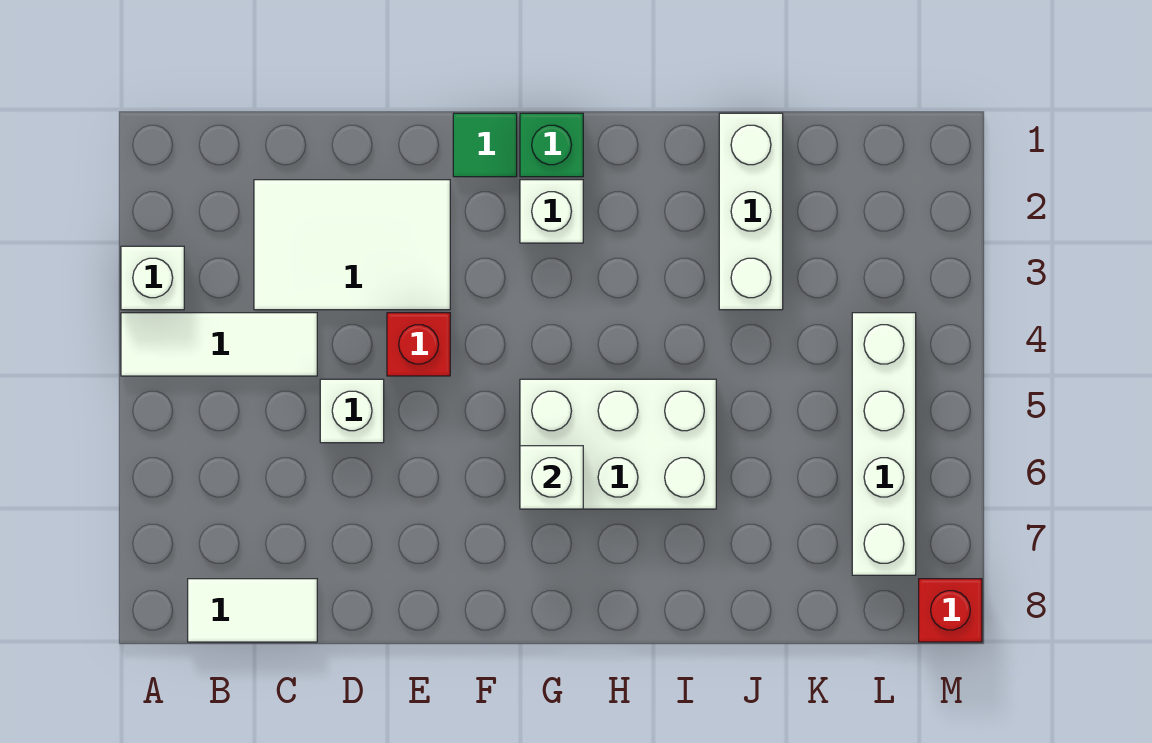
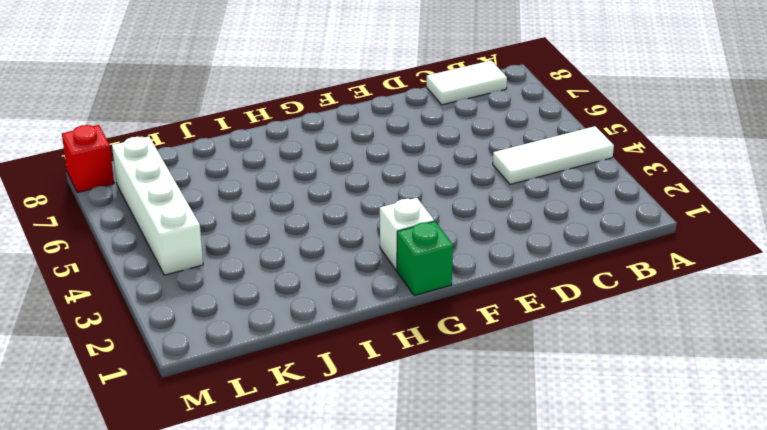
none -> white 1x1 brick [121,246,184,310]
none -> white 2x3 tile [254,180,450,310]
none -> white 1x1 brick [320,379,384,443]

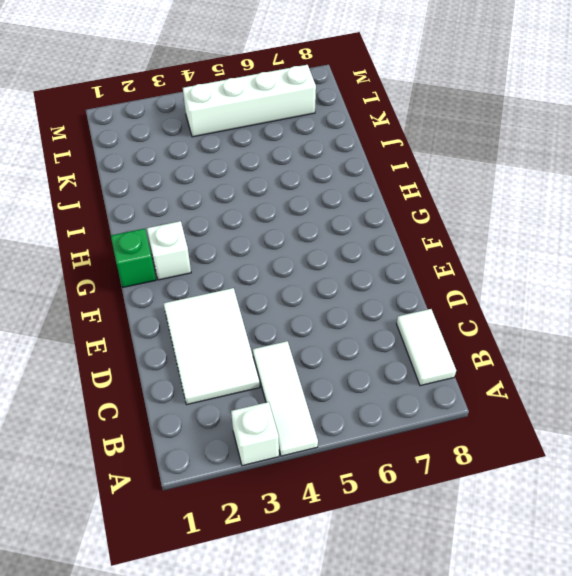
none -> white 1x1 brick [320,379,384,443]
none -> red 1x1 brick [387,313,450,376]
none -> green 1x1 tile [453,113,517,177]

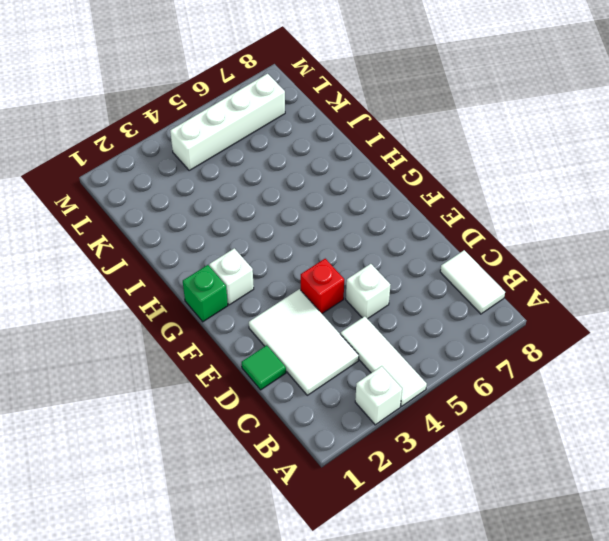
green 1x1 tile [242,345,286,390] -> green 1x1 tile moved to [453,113,517,177]
none -> white 2x3 brick [520,379,716,509]
none -> white 1x3 brick [719,113,783,310]
none -> red 1x1 brick [919,579,982,642]

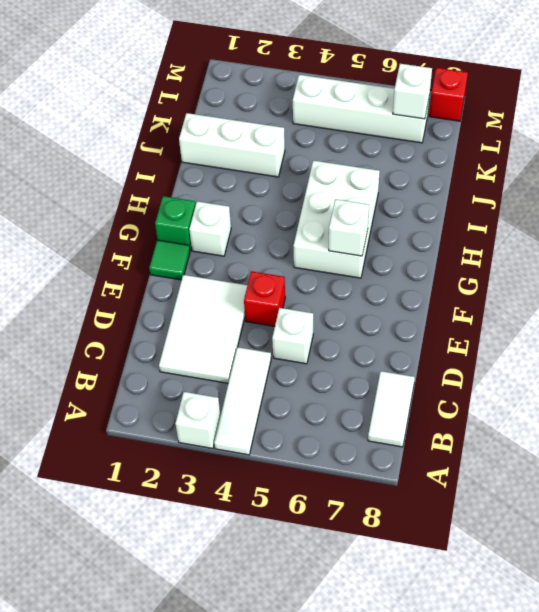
white 1x1 brick [393,64,432,119] -> none

